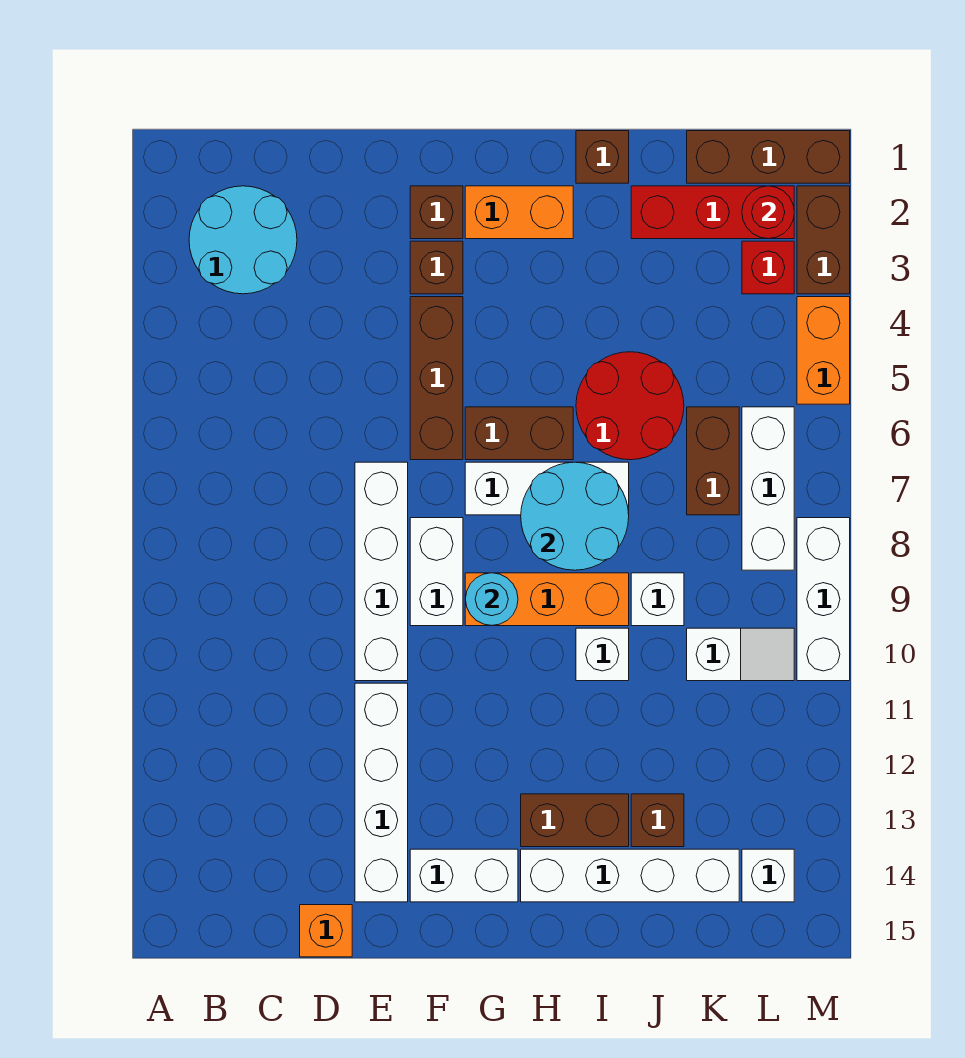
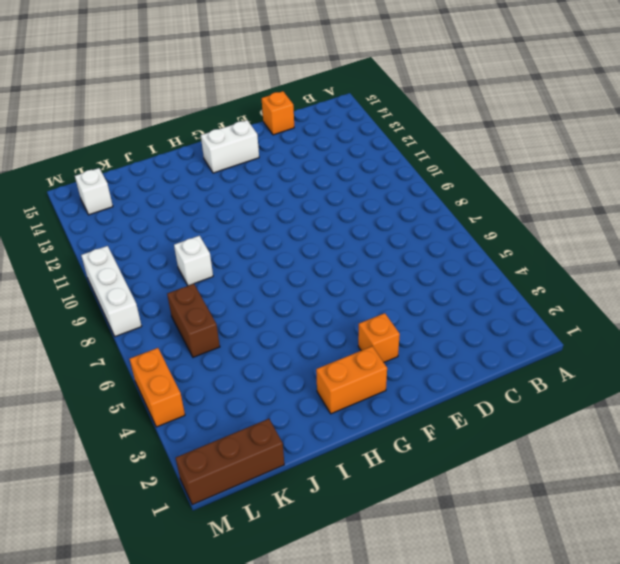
orange 1x1 brick [358,313,400,362] -> brown 1x1 brick [410,241,463,294]
none -> cyan 2x2 round brick [189,186,297,294]
none -> white 1x4 brick [355,462,408,681]
none -> white 1x4 brick [355,683,408,902]
none -> brown 1x1 brick [410,186,463,239]

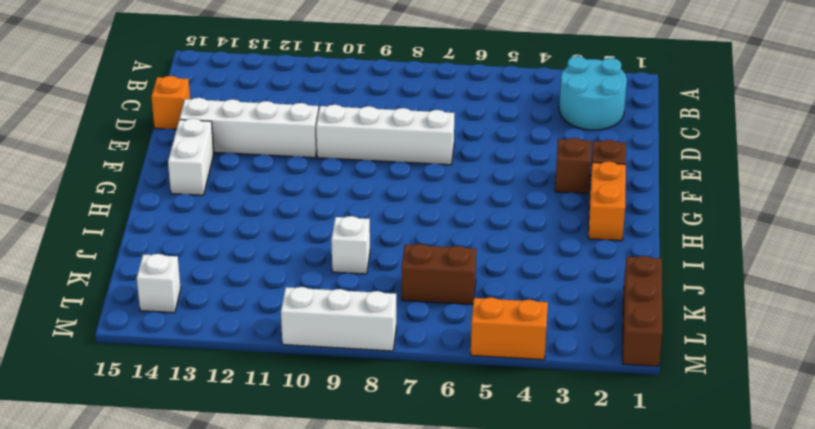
none -> brown 1x3 brick [410,297,463,460]
none -> white 1x2 brick [410,518,463,626]
none -> brown 1x2 brick [465,407,573,460]
none -> white 1x3 brick [465,462,629,515]

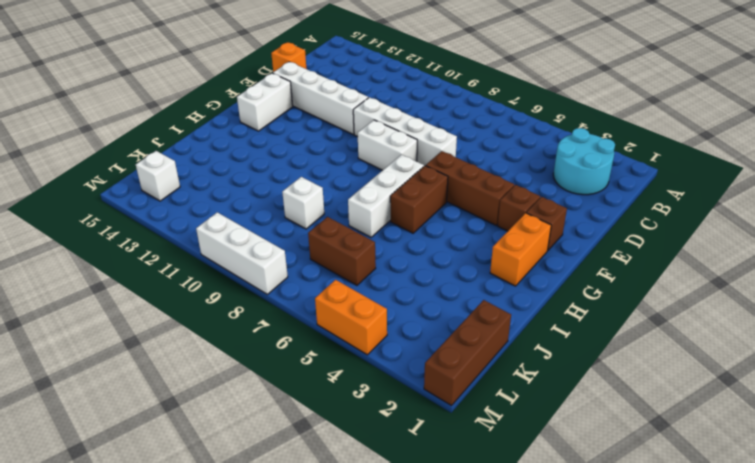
none -> orange 1x3 brick [465,573,629,626]
none -> brown 1x2 brick [521,794,629,847]
none -> white 1x4 brick [521,849,739,902]
none -> brown 1x1 brick [576,131,629,183]

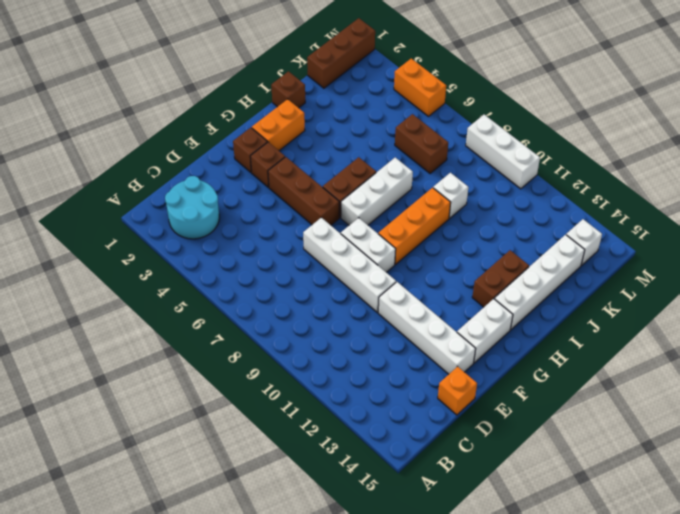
none -> red 2x2 round brick [576,352,684,460]
none -> white 1x1 brick [576,628,629,681]
none -> red 1x3 brick [631,186,794,239]
none -> brown 1x1 brick [631,794,684,847]

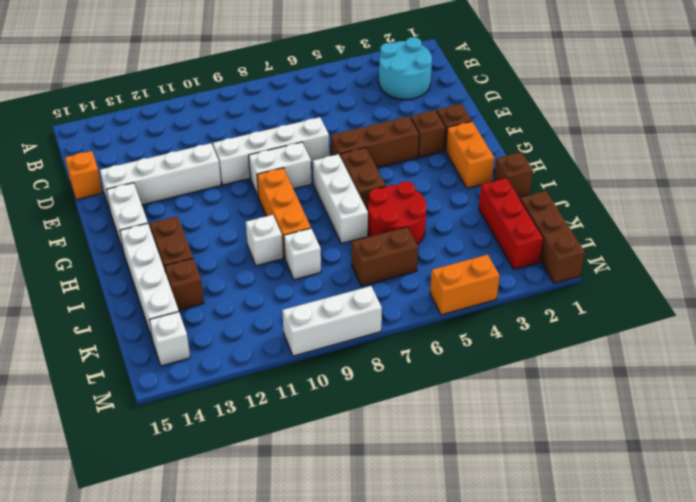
none -> white 1x2 slope [687,628,794,681]
none -> red 1x1 brick [742,241,794,294]
none -> white 1x3 brick [742,407,794,570]
none -> brown 1x2 brick [797,186,850,294]

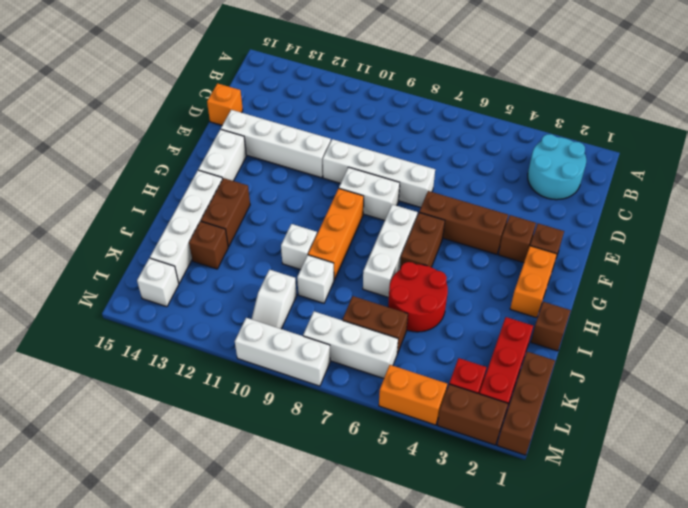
none -> cyan 1x1 round brick [465,573,518,626]
none -> cyan 2x2 round brick [521,462,629,570]
none -> red 1x1 round brick [742,186,794,239]

